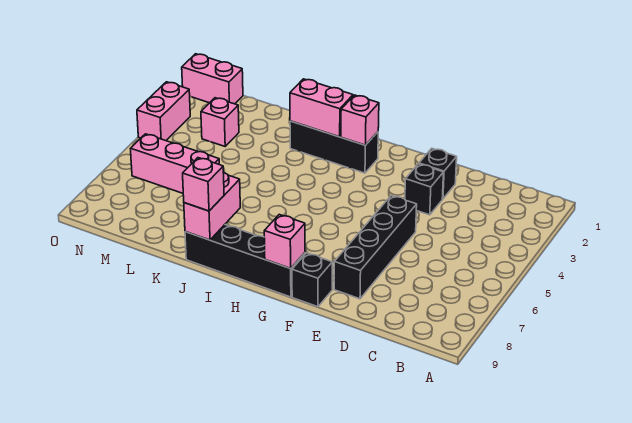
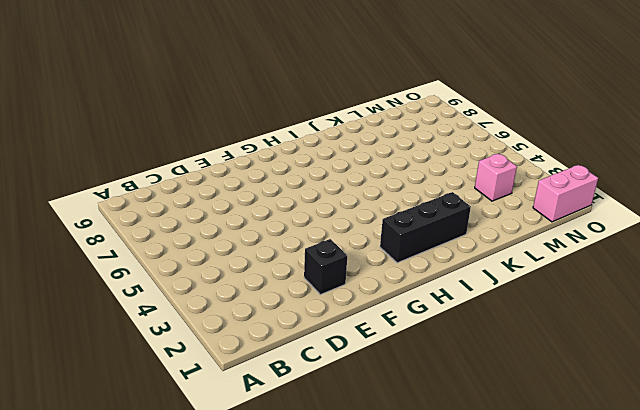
none -> black 1x1 brick [405,164,444,215]
none -> black 1x4 brick [334,196,417,299]
none -> black 1x1 brick [292,253,332,307]

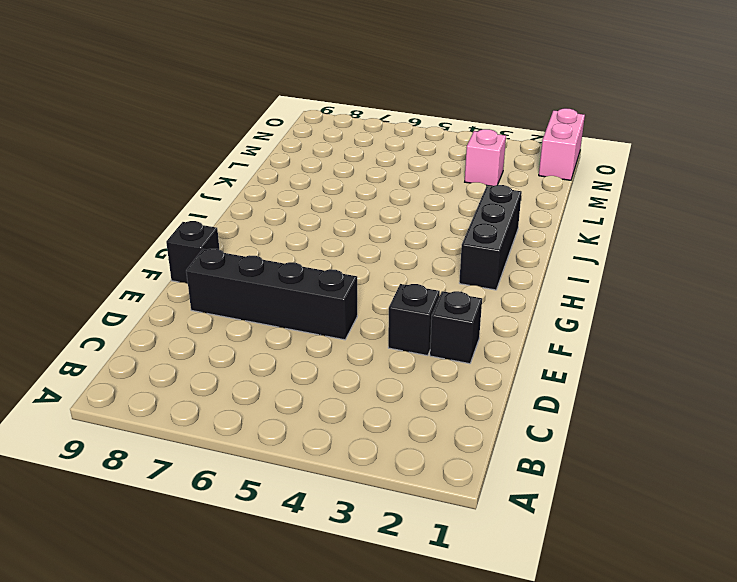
none -> black 1x4 brick [185,225,305,297]
none -> pink 1x3 brick [130,134,219,193]
none -> pink 1x2 brick [137,82,190,141]

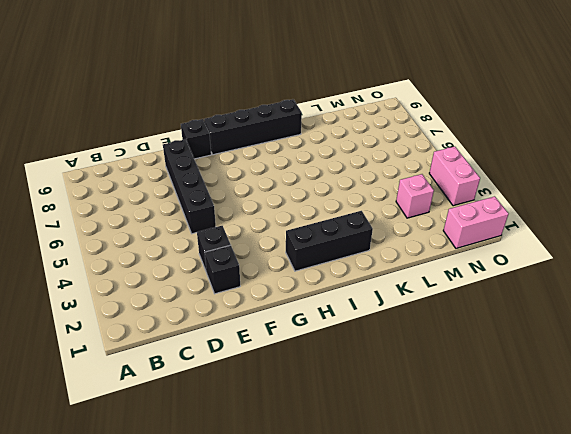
none -> pink 1x3 brick [130,134,219,193]
none -> pink 1x1 brick [264,214,305,268]
none -> pink 1x1 brick [341,95,379,145]

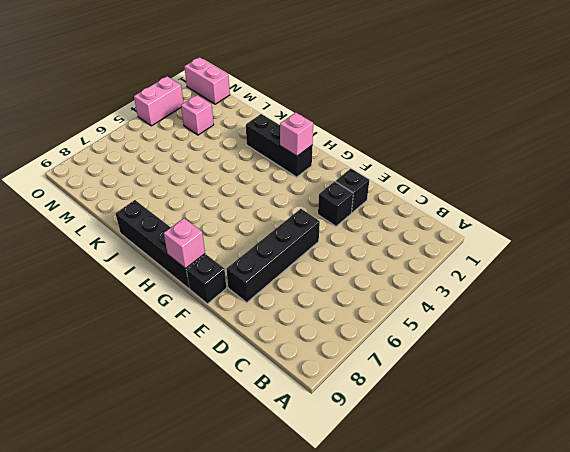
none -> pink 1x3 brick [130,134,219,193]
none -> pink 1x2 brick [290,79,353,137]
none -> pink 1x2 brick [184,172,240,240]

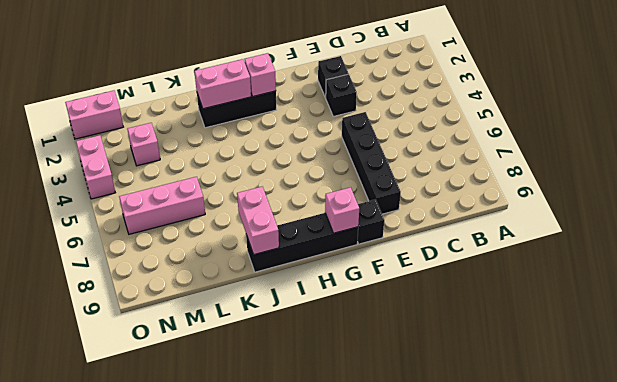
none -> pink 1x1 brick [183,158,224,211]

